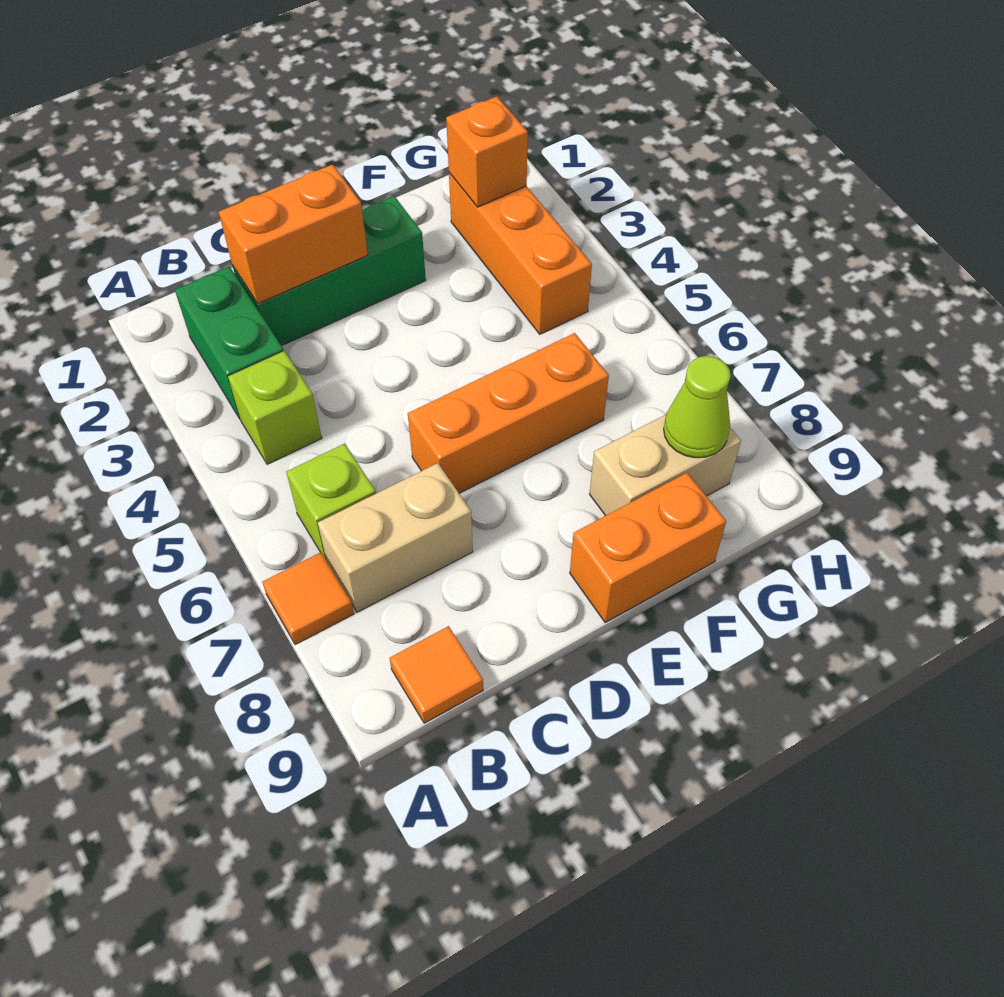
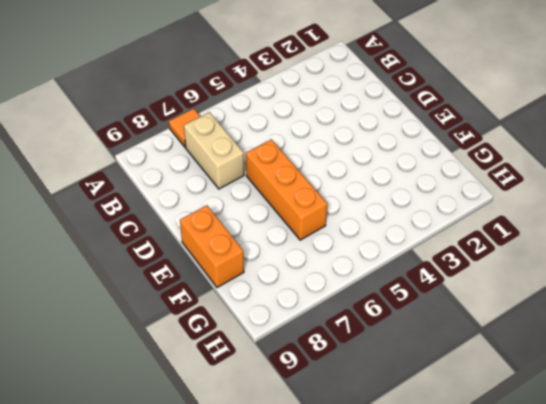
none -> green 1x2 brick [175,266,284,419]
none -> lime 1x1 brick [228,351,322,464]
none -> lime 1x1 brick [287,444,376,559]

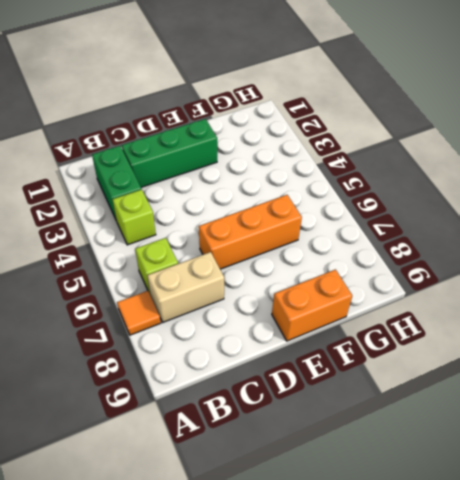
none -> orange 1x1 tile [390,626,483,723]
none -> tan 1x2 brick [590,415,741,516]
none -> orange 1x3 brick [449,173,592,334]

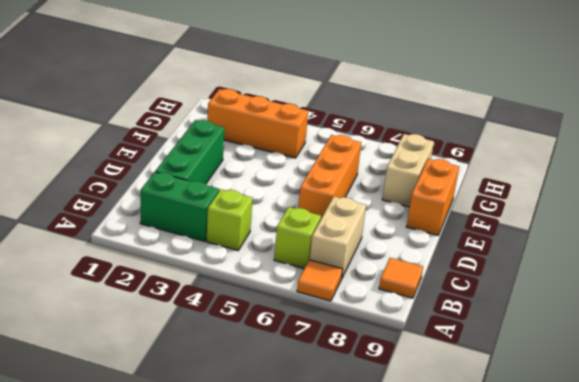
none -> orange 1x2 brick [219,164,368,303]
none -> orange 1x1 brick [446,96,528,207]
none -> lime 1x1 cone [664,356,730,458]

